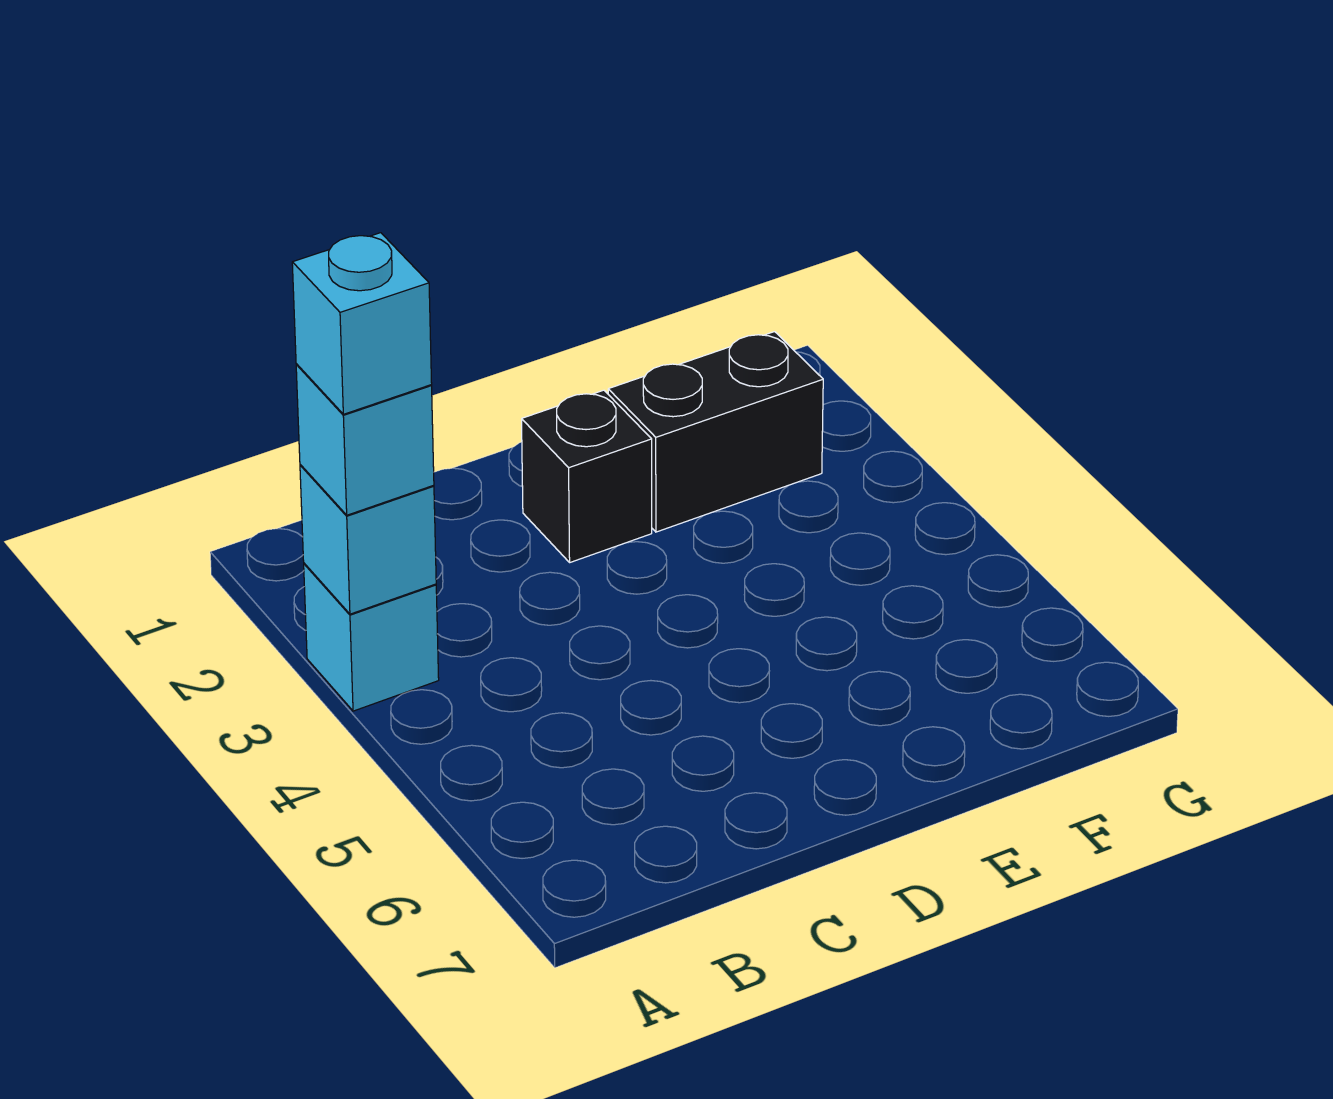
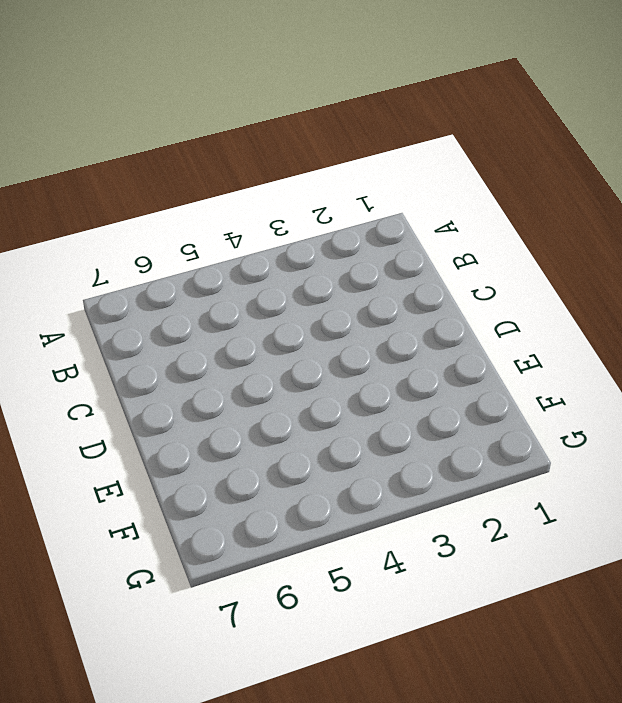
none -> cyan 1x1 brick [304,563,439,711]
none -> black 1x1 brick [522,390,652,562]

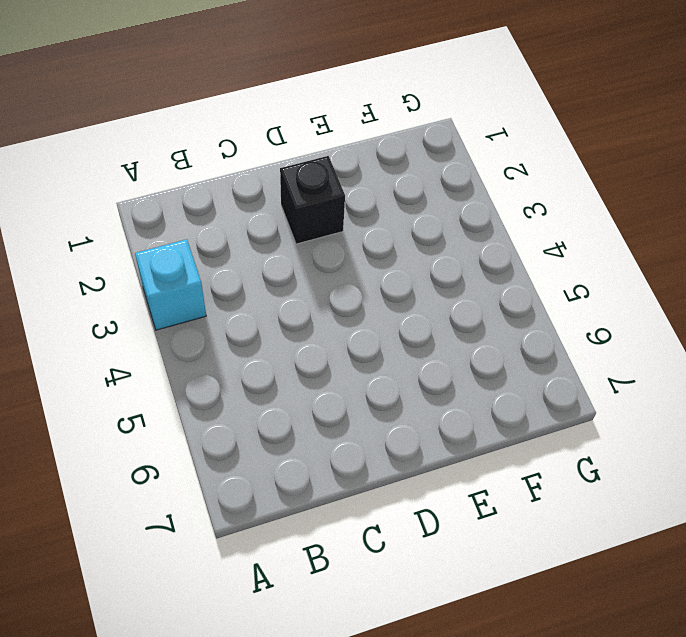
none -> black 1x2 brick [608,332,823,532]
none -> cyan 1x1 brick [300,465,436,614]

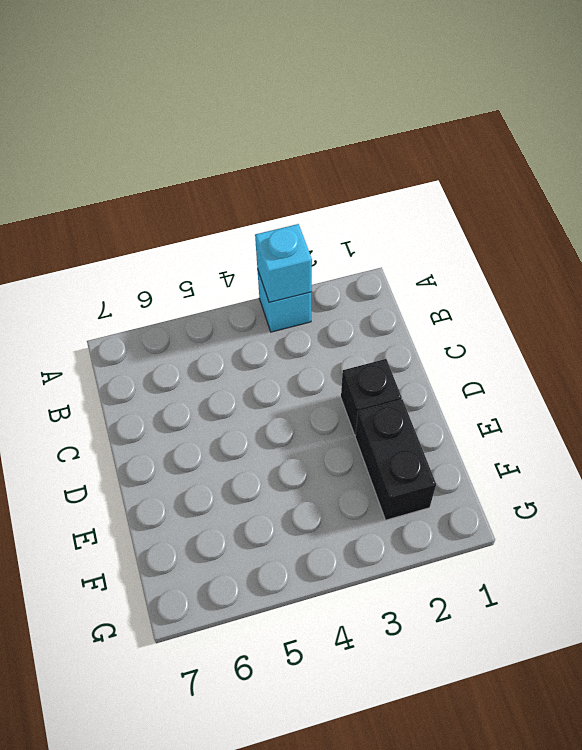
none -> cyan 1x1 brick [296,364,434,515]
none -> cyan 1x1 brick [292,233,432,414]

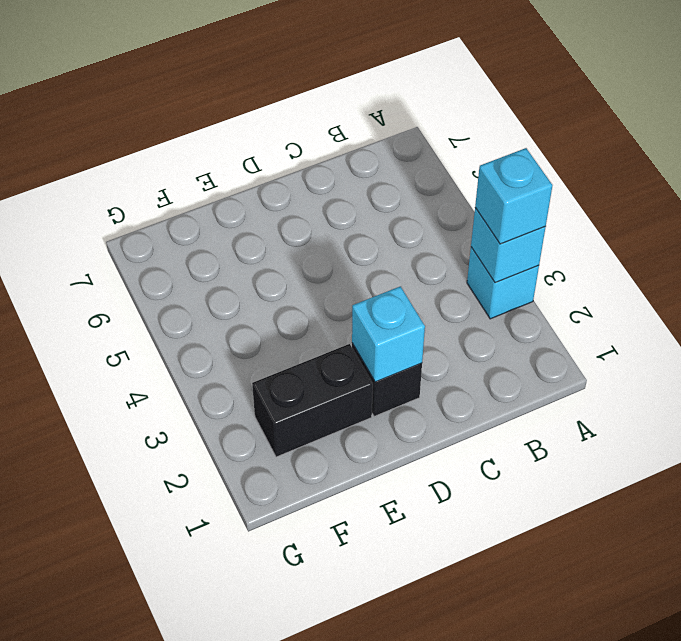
cyan 1x1 brick [352,286,425,382] -> cyan 1x1 brick moved to [292,233,432,414]

